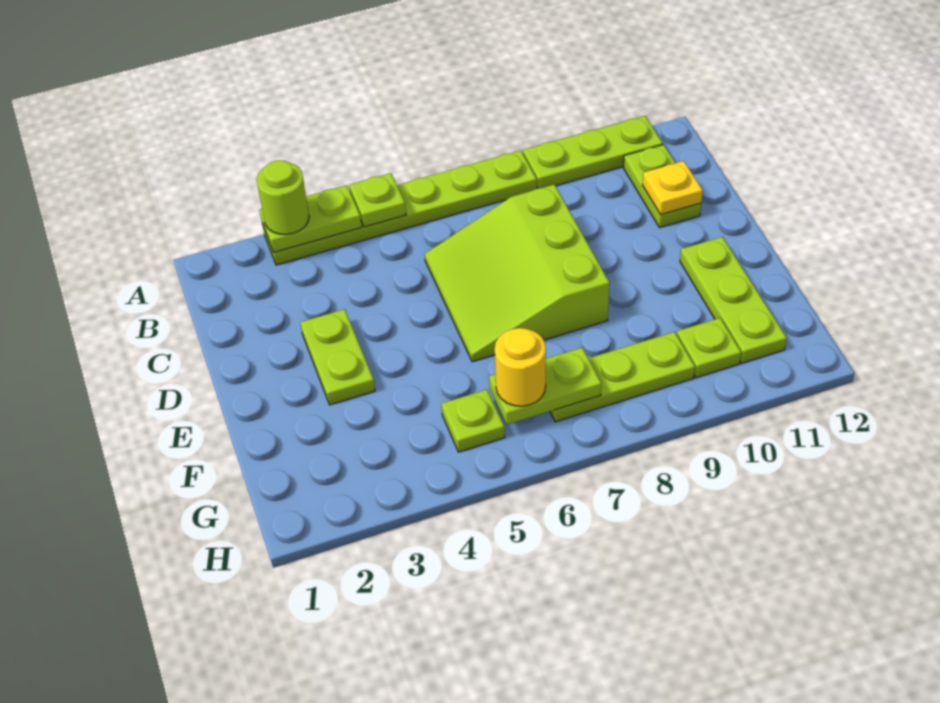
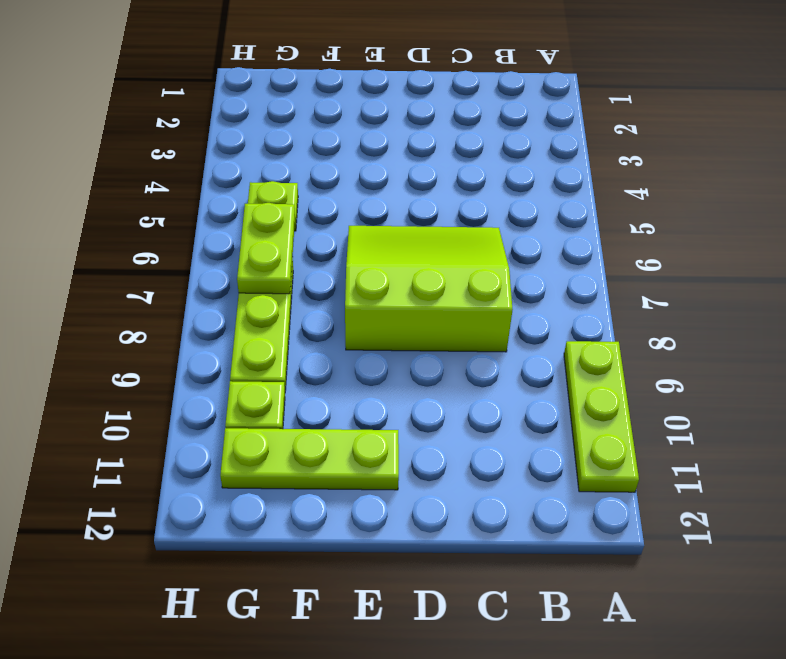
none -> lime 1x6 plate [262,151,537,265]
none -> lime 1x2 plate [623,145,701,228]
none -> lime 1x2 plate [300,309,375,405]

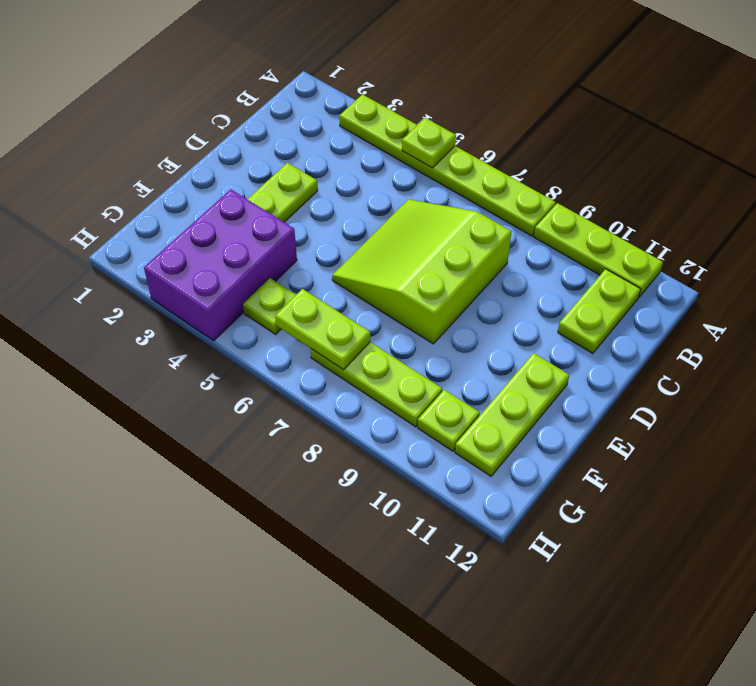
purple 2x3 brick [144,189,297,341] -> none
none -> lime 1x2 plate [260,185,362,252]
none -> yellow 1x1 plate [643,161,703,215]
none -> lime 1x1 round brick [257,160,309,235]

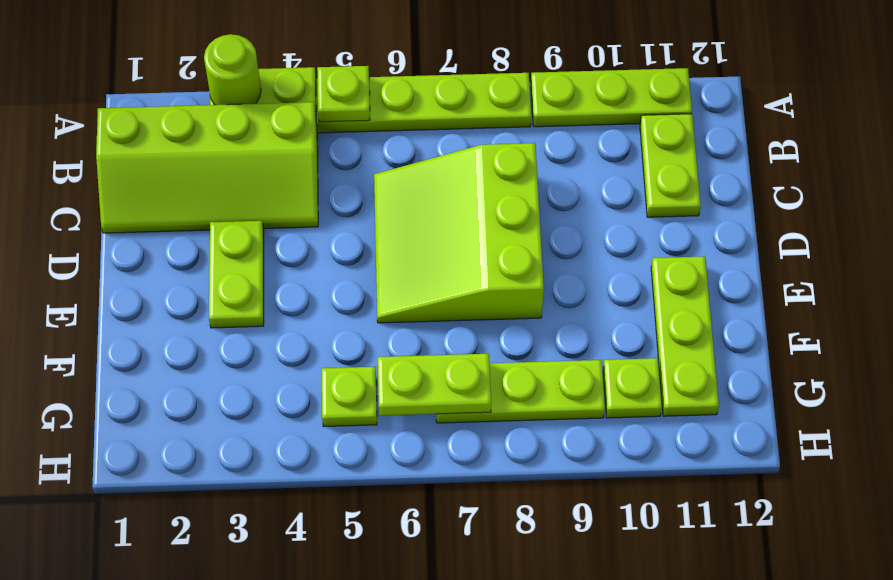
lime 2x4 slope [96,102,318,233] -> none
none -> yellow 1x1 plate [643,161,703,215]
none -> yellow 1x1 round brick [495,328,546,406]

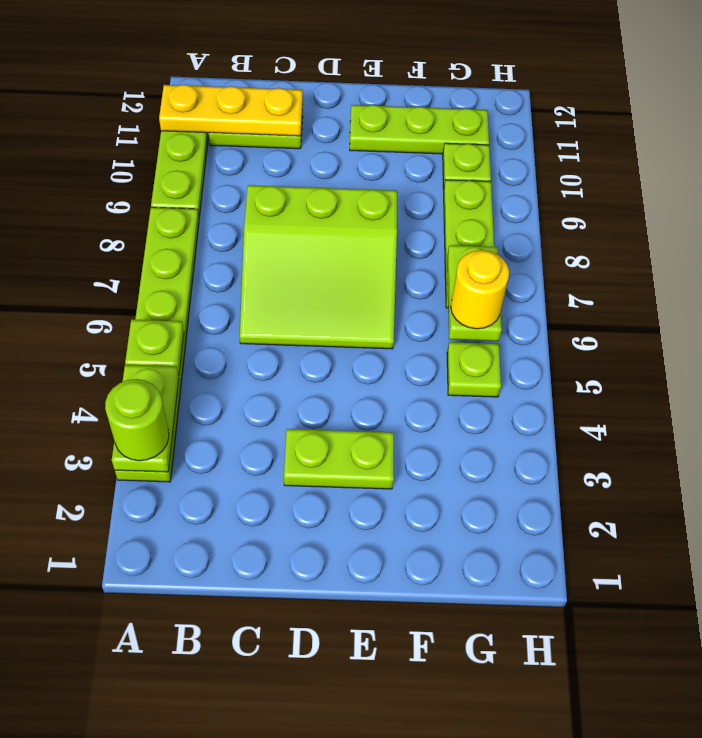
yellow 1x3 plate [159,85,303,136] -> yellow 1x1 plate [643,161,703,215]

